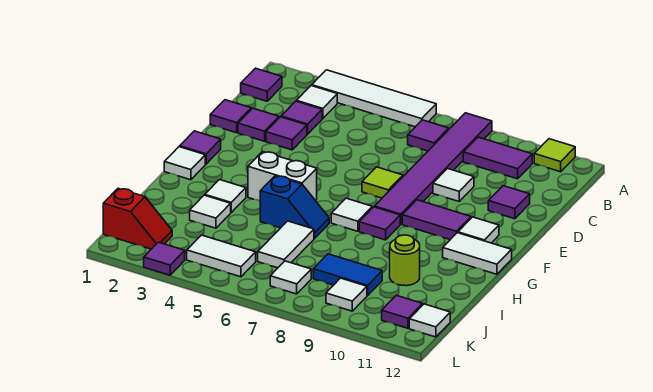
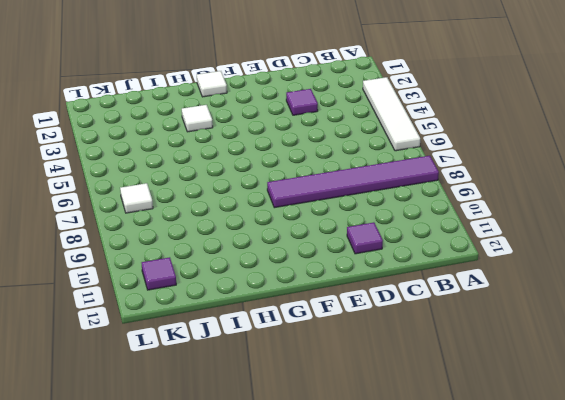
none -> lime 1x1 tile [534,139,575,172]
none -> purple 1x1 tile [241,68,282,101]
none -> white 1x1 tile [296,86,337,119]
none -> purple 1x1 tile [408,120,449,151]

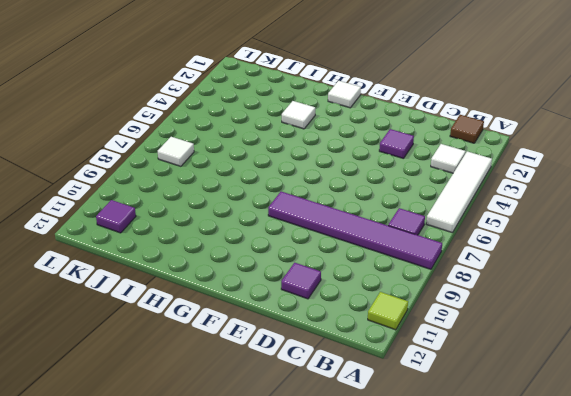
brown 1x1 tile [450,115,484,143] -> purple 1x1 tile [241,68,282,101]
none -> purple 1x2 tile [463,137,532,179]
none -> purple 1x1 tile [281,101,322,134]
none -> purple 1x1 tile [210,100,251,133]
none -> purple 1x1 tile [238,108,279,141]

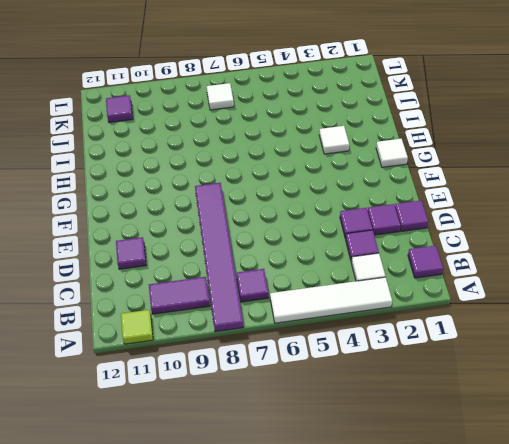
none -> white 1x1 tile [433,169,474,201]
none -> lime 1x1 tile [362,167,403,198]
none -> purple 1x1 tile [180,131,221,164]
none -> purple 1x2 tile [402,200,471,240]

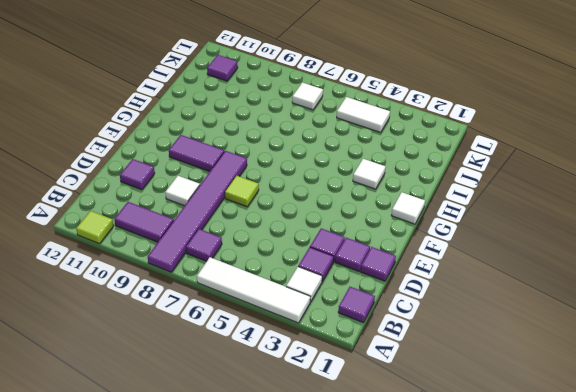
none -> purple 1x1 tile [180,131,221,164]
none -> white 1x1 tile [458,217,499,243]
none -> white 1x2 brick [248,151,317,201]
none -> white 1x1 tile [331,198,372,231]

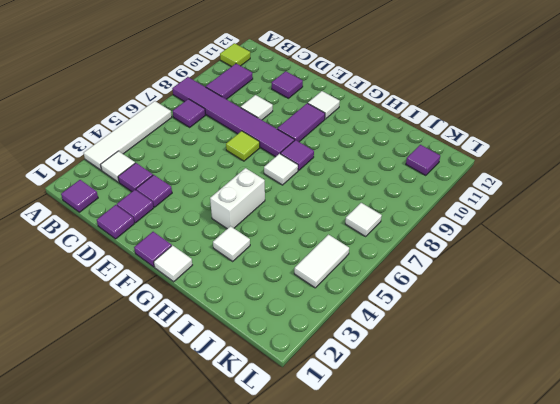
none -> white 1x2 tile [443,233,512,274]
none -> blue 1x2 slope [260,176,329,238]
none -> white 1x1 tile [190,195,231,228]
none -> white 1x2 tile [258,221,314,268]

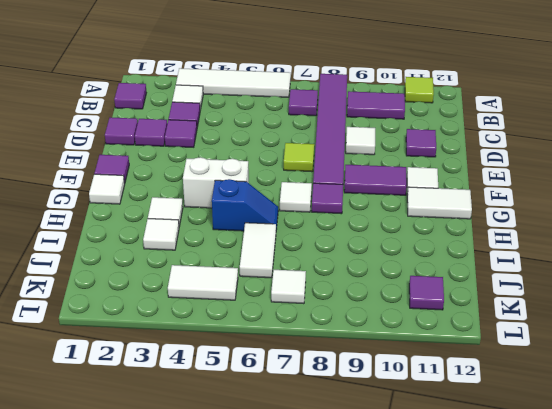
none -> lime 1x1 round brick [390,235,420,286]
none -> blue 1x2 tile [313,254,382,296]
none -> red 1x2 slope [103,188,172,249]
none -> white 1x1 tile [326,278,367,311]

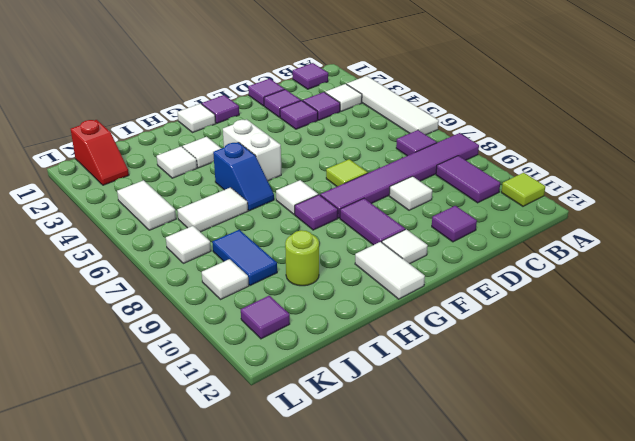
none -> white 1x1 tile [409,304,450,337]
none -> purple 1x1 tile [144,242,185,275]

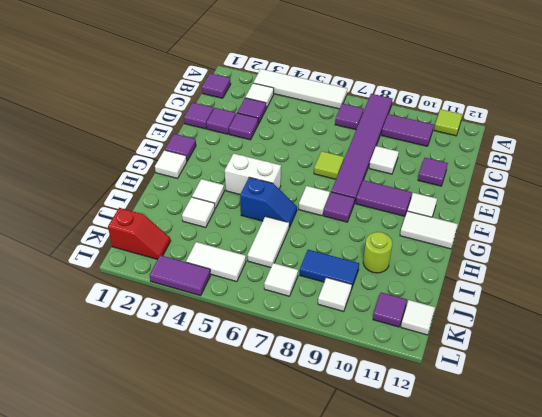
purple 1x2 tile [149,255,211,296] -> purple 1x1 tile [144,242,185,275]

